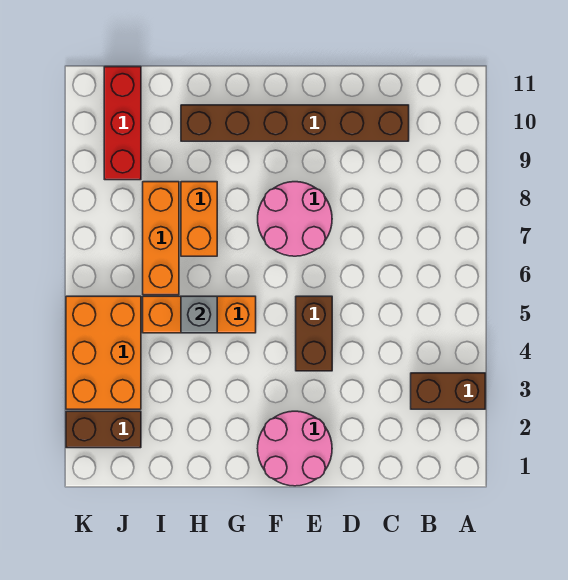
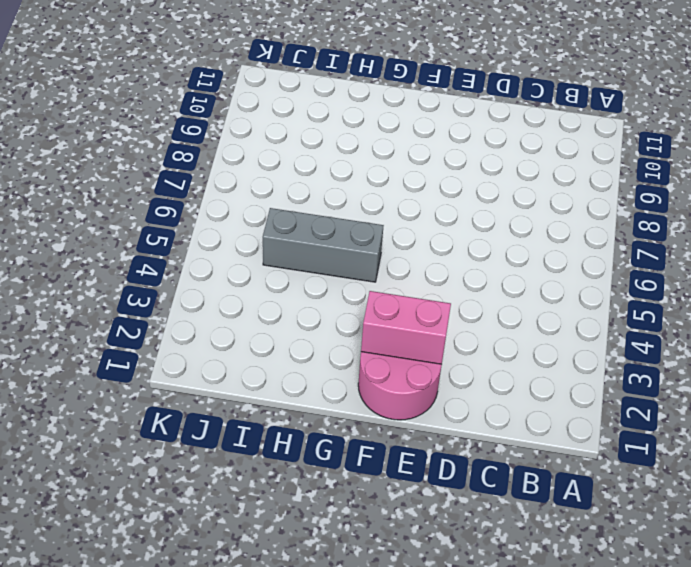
pink 1x2 brick [361,291,451,364] -> none
grey 1x3 brick [263,208,384,282] -> orange 1x3 brick [143,296,256,333]
none -> brown 1x2 brick [411,373,485,409]
none -> brown 1x6 brick [181,105,409,141]
none -> brown 1x2 brick [296,296,332,371]

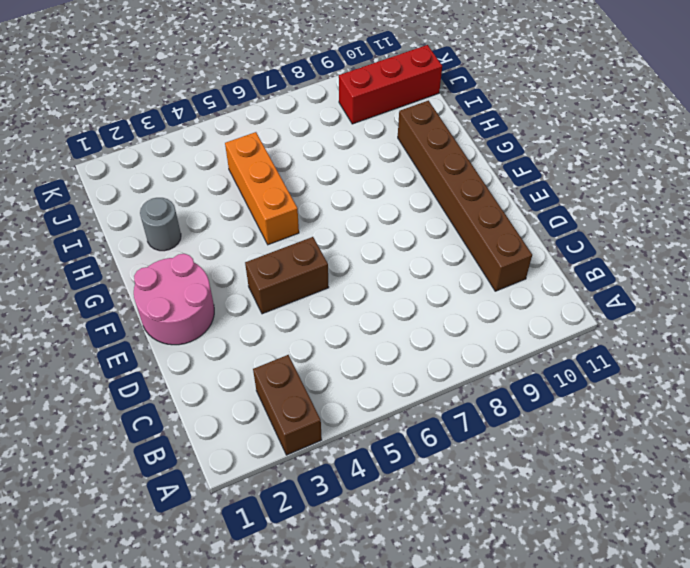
grey 1x1 round brick [140,198,181,251] -> none
none -> pink 2x2 round brick [258,182,332,256]
none -> orange 1x2 brick [181,182,217,256]
none -> orange 1x3 brick [143,182,179,295]

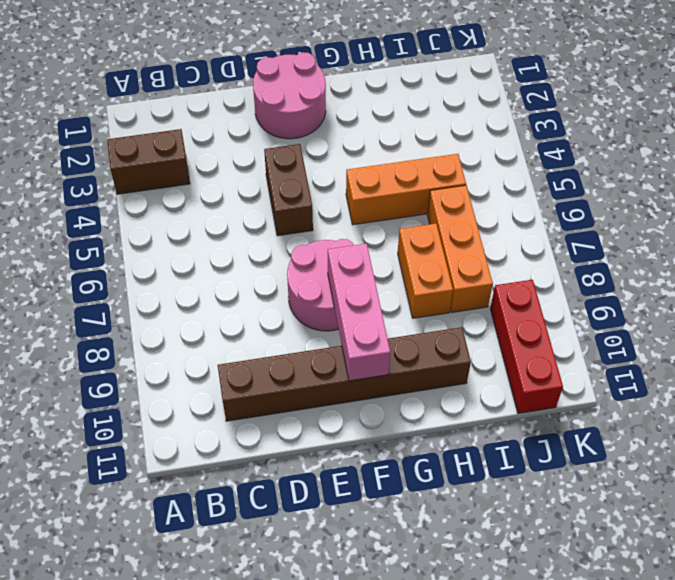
pink 1x3 brick [328,243,390,381] -> none
none -> brown 1x2 brick [66,411,141,448]
none -> orange 2x3 brick [66,296,141,409]
none -> grey 1x1 brick [181,296,217,333]

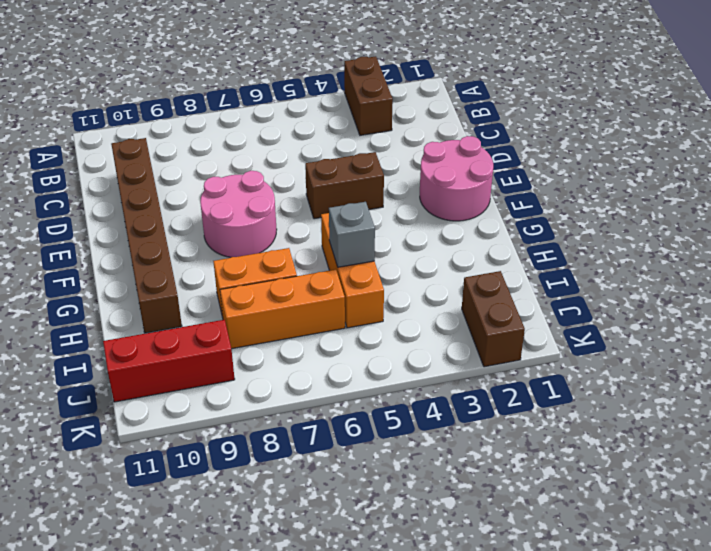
none -> orange 2x3 brick [66,296,141,409]

